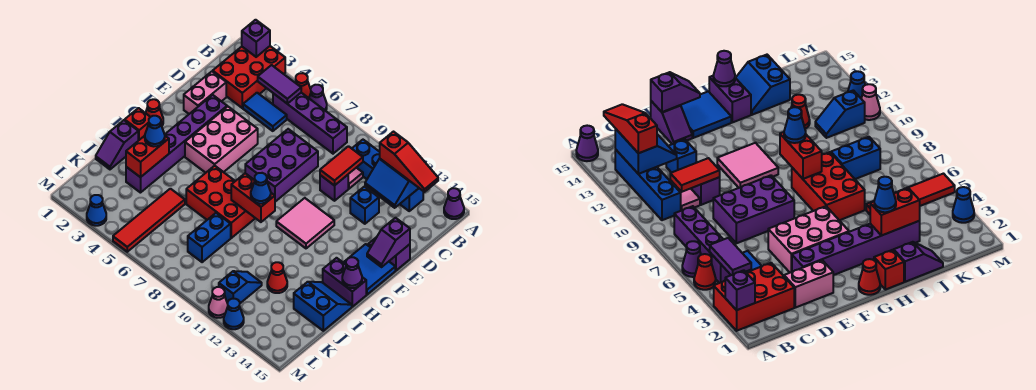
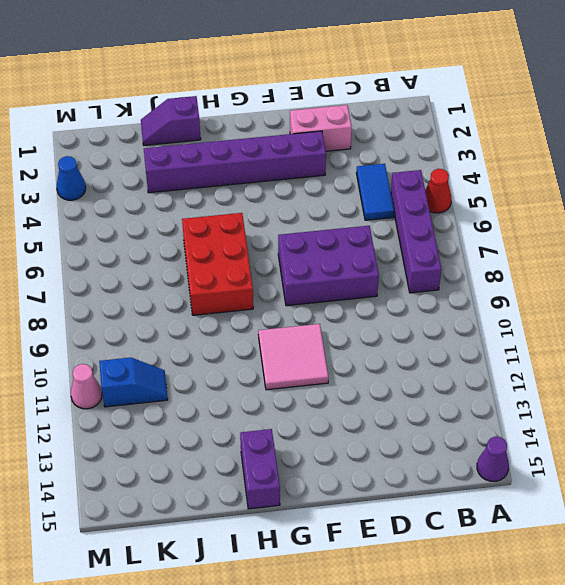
none -> red 2x3 brick [213,46,285,108]
none -> purple 1x1 cone [309,85,327,111]
none -> blue 1x4 brick [352,140,423,211]
none -> pink 1x1 tile [348,168,363,189]

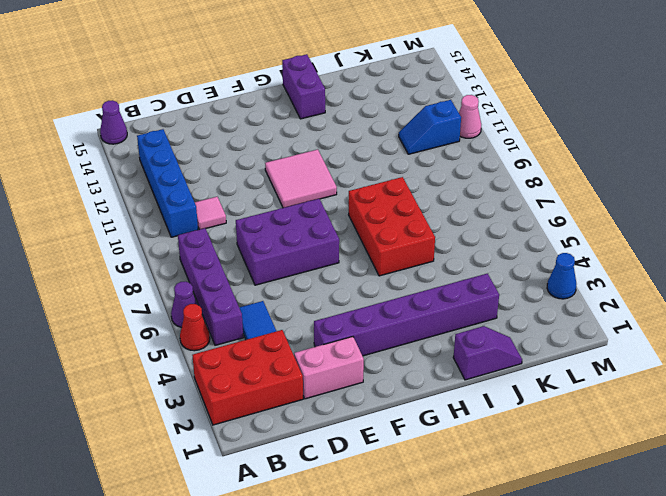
none -> purple 1x1 brick [320,175,348,201]
none -> blue 1x1 brick [350,187,379,224]
none -> pink 2x3 brick [185,107,258,173]
none -> purple 1x2 slope [368,237,410,270]

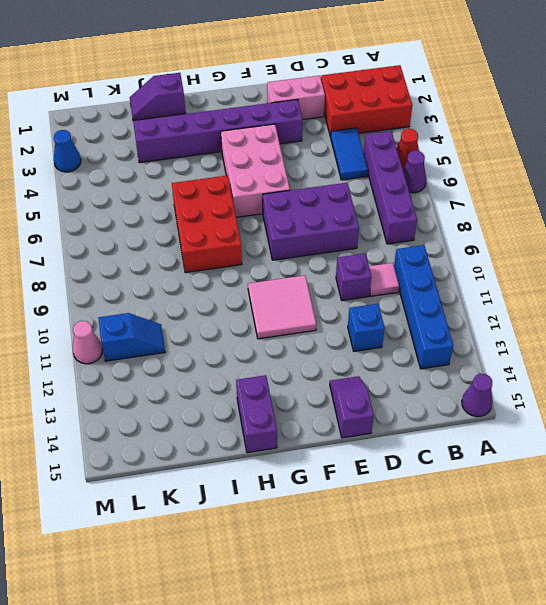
pink 2x3 brick [221,124,290,217] -> pink 2x3 brick turned to [185,107,258,173]
none -> blue 2x2 tile [343,244,395,295]
none -> red 1x1 cone [146,99,163,126]
none -> red 1x1 brick [125,108,150,141]
none -> blue 2x2 slope [294,282,352,331]

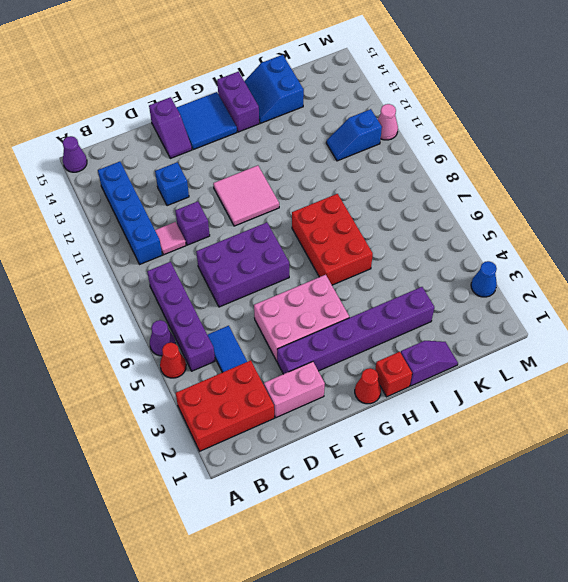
none -> red 1x4 tile [113,189,185,252]
none -> blue 1x2 brick [188,213,231,262]
none -> red 1x1 cone [267,262,287,293]
none -> blue 1x1 cone [224,299,244,329]

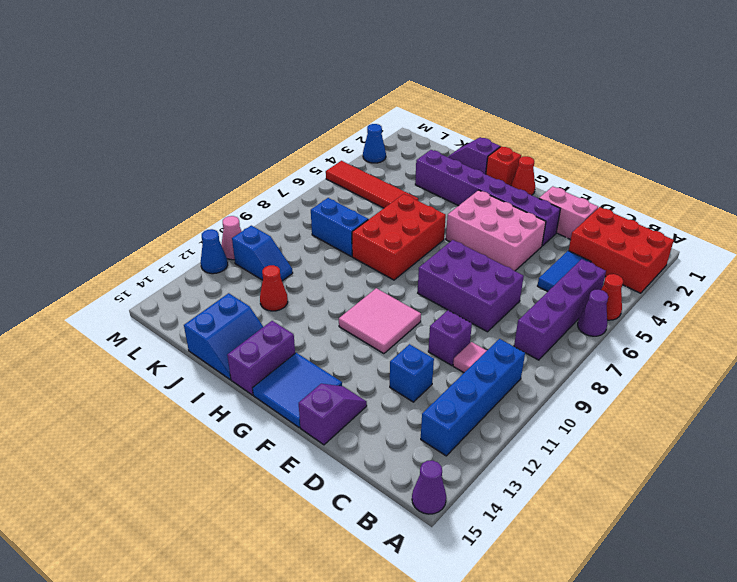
none -> purple 1x1 brick [242,20,270,57]
none -> purple 1x2 tile [258,65,301,104]
none -> blue 2x2 slope [365,158,419,208]
none -> red 1x2 tile [320,146,363,186]

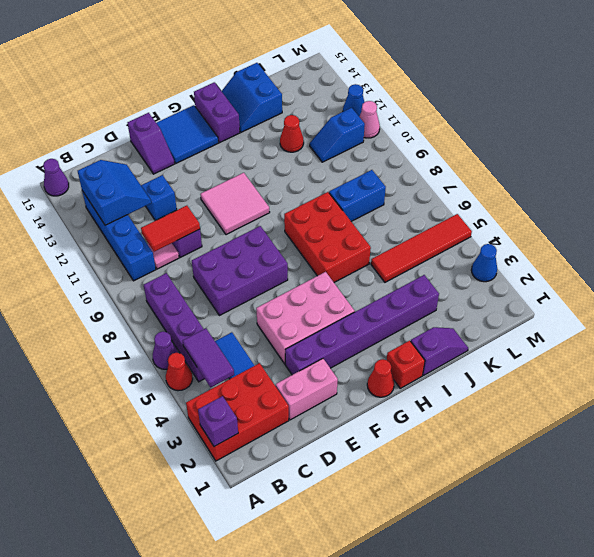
none -> purple 1x2 slope [367,218,410,267]
none -> red 1x2 brick [231,173,275,222]
none -> purple 1x1 cone [342,257,362,288]
none -> red 1x2 brick [126,136,169,177]

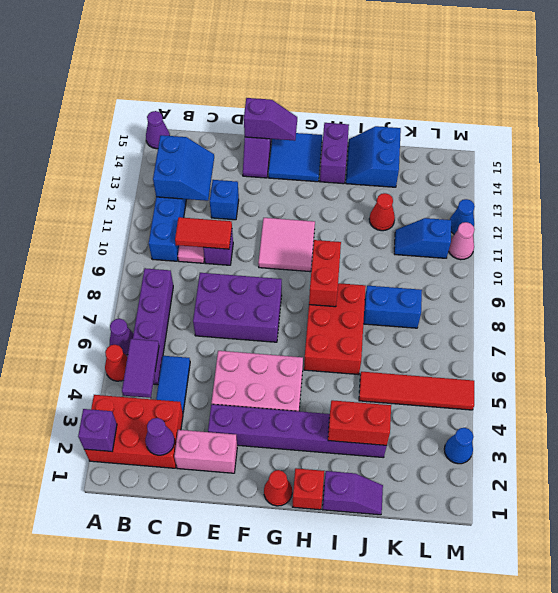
purple 1x1 cone [145,418,175,455] -> purple 1x1 cone moved to [342,257,362,288]
none -> red 1x3 slope [380,132,438,192]
none -> blue 1x1 cone [251,173,271,204]
none -> blue 1x1 cone [145,116,165,146]

